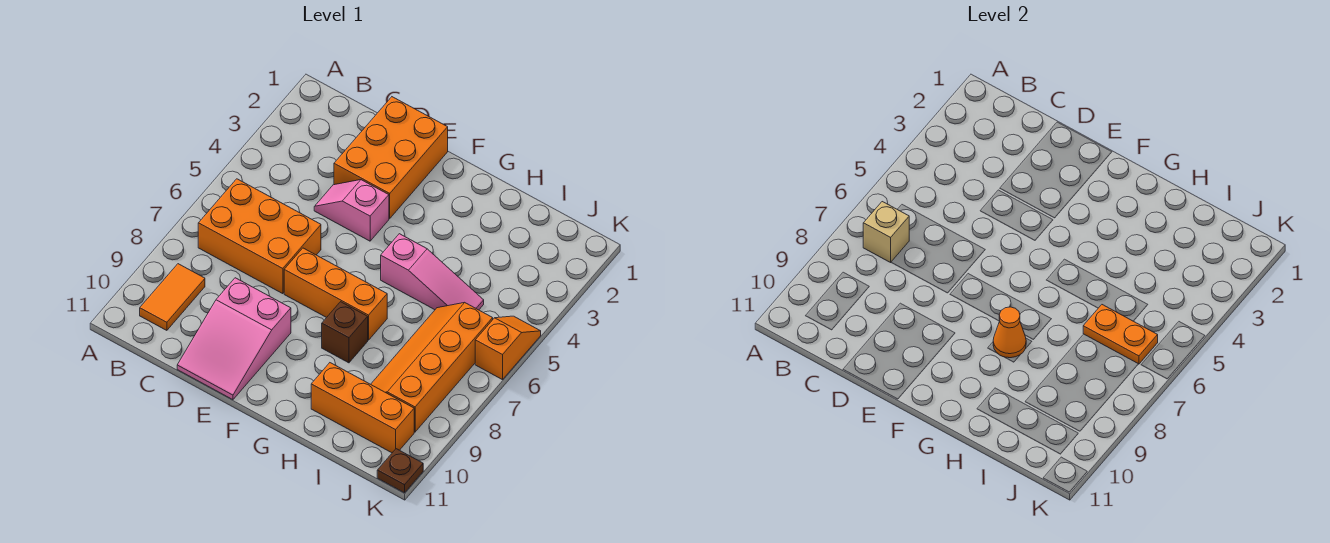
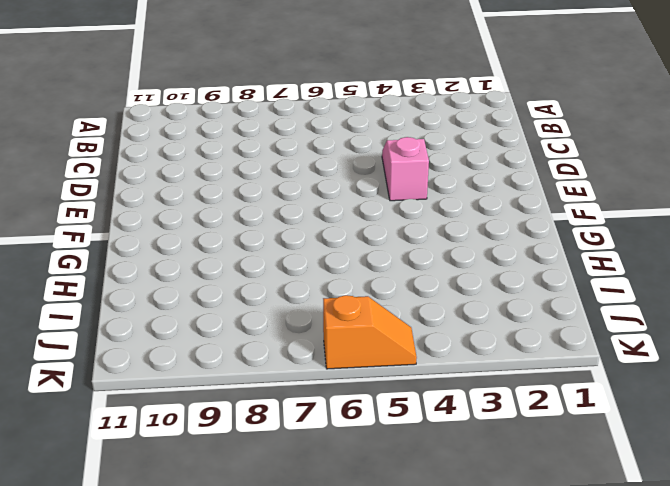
none -> orange 2x3 brick [198,179,321,294]
none -> orange 1x2 tile [140,264,205,330]
none -> orange 2x3 brick [334,97,448,218]

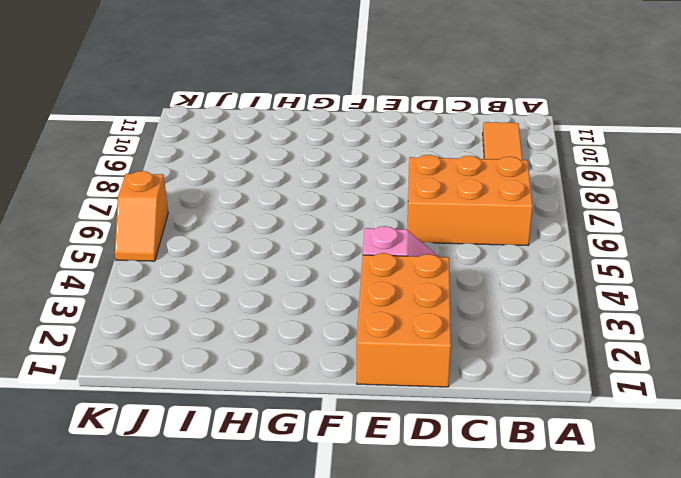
none -> pink 2x3 slope [177,278,291,400]
none -> orange 1x3 brick [284,248,387,340]
none -> pink 1x3 slope [381,234,484,310]

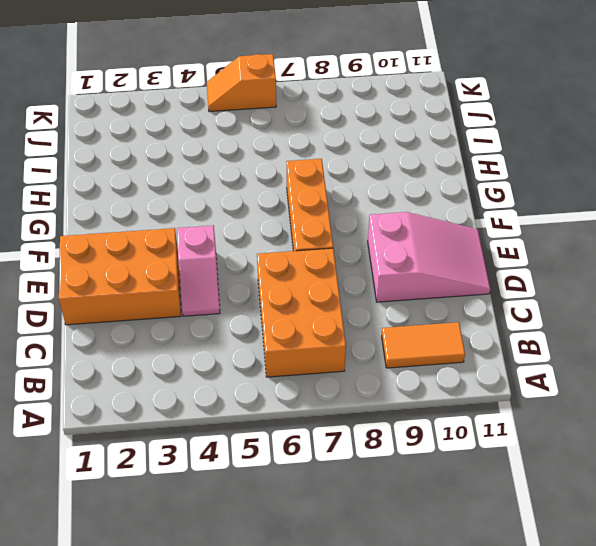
none -> pink 1x3 slope [381,234,484,310]
none -> brown 1x1 brick [322,302,368,363]
none -> orange 1x3 brick [311,363,414,453]

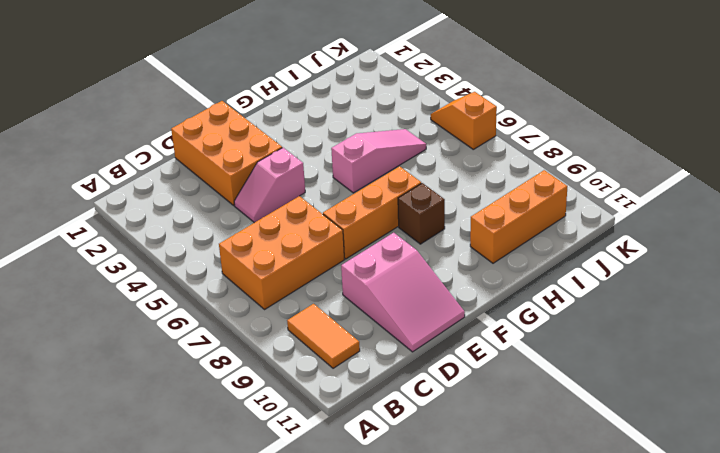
none -> orange 2x4 slope [371,303,493,432]
none -> brown 1x1 plate [377,449,423,493]
none -> tan 1x1 brick [863,202,909,262]

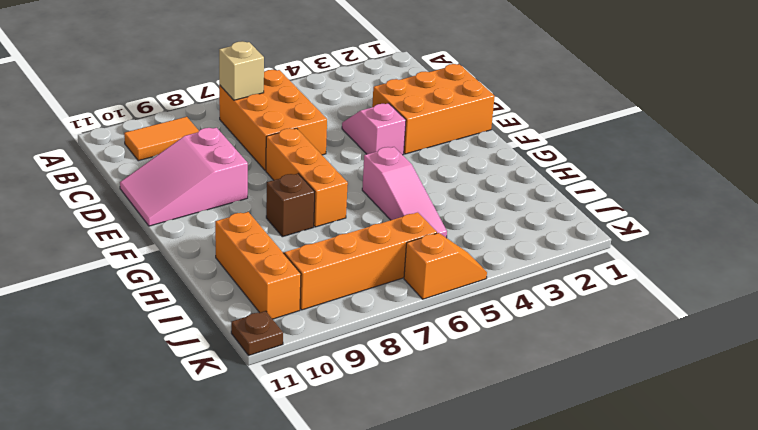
none -> orange 1x1 cone [993,307,1026,358]
none -> orange 1x2 plate [1083,305,1158,364]

